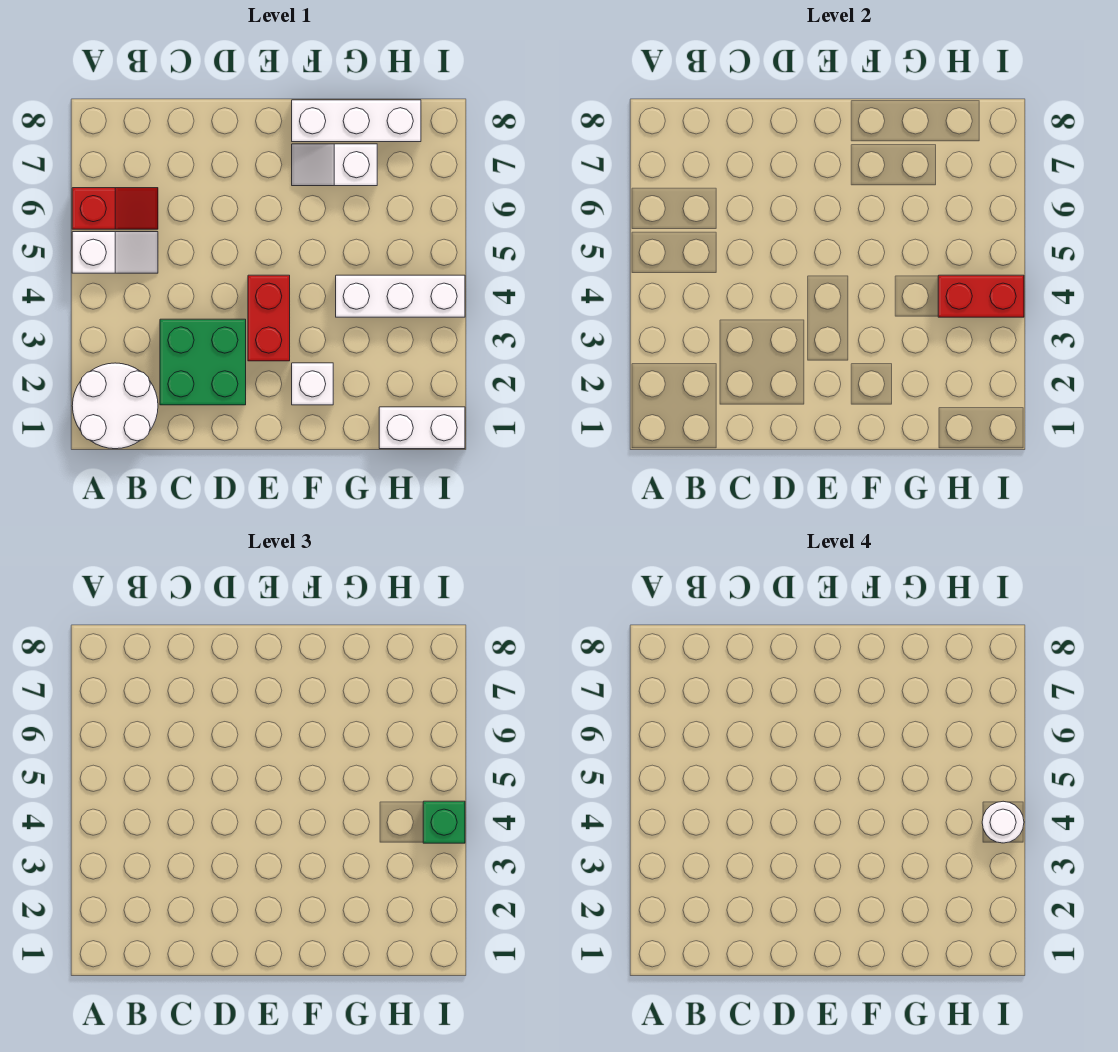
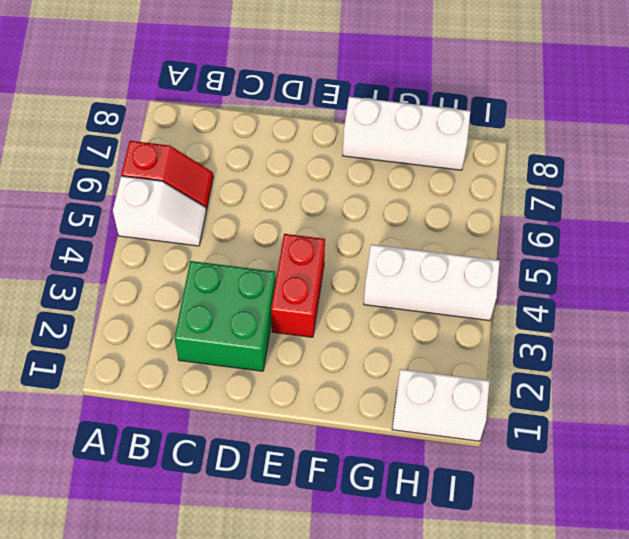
none -> white 2x2 round brick [72,363,158,449]
none -> white 1x1 brick [292,363,333,405]
none -> white 1x2 slope [292,144,377,186]

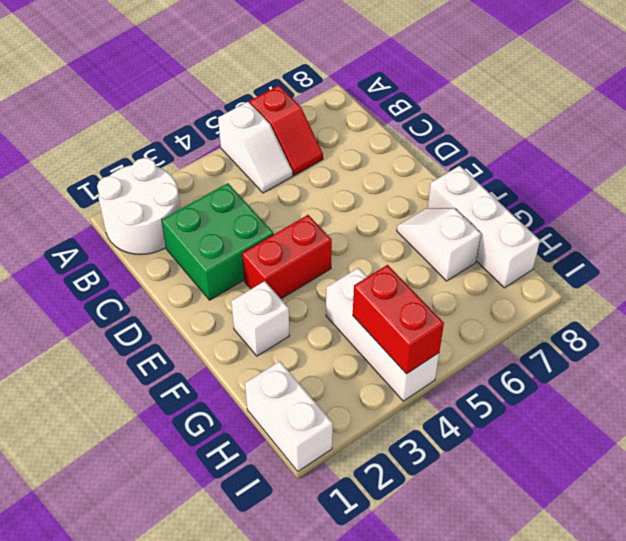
none -> green 1x1 brick [423,801,465,843]
none -> white 1x1 round brick [982,801,1024,843]

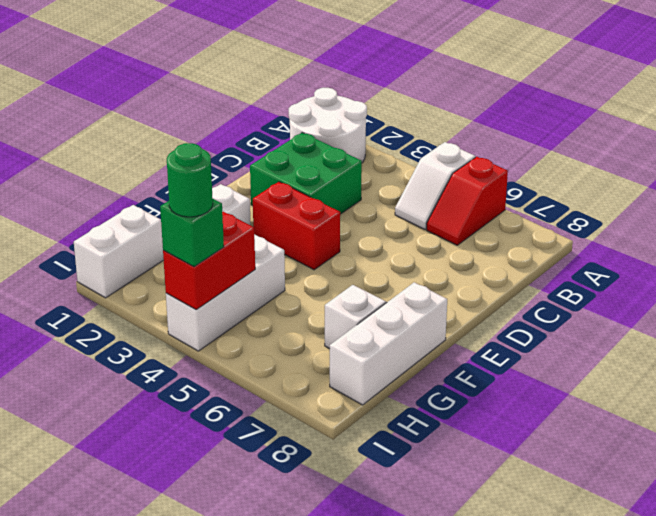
green 1x1 round brick [167,143,213,217] -> white 1x1 round brick [982,801,1024,843]

